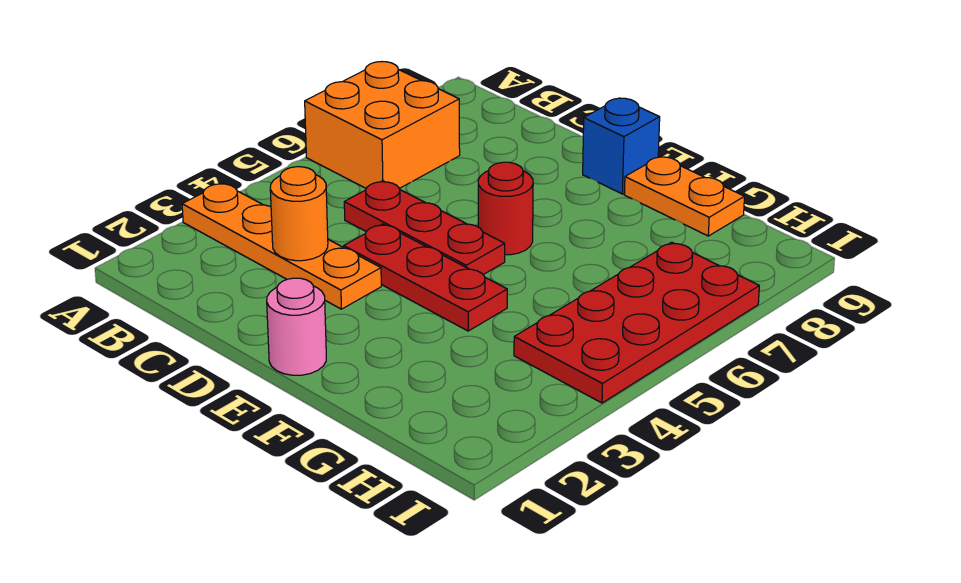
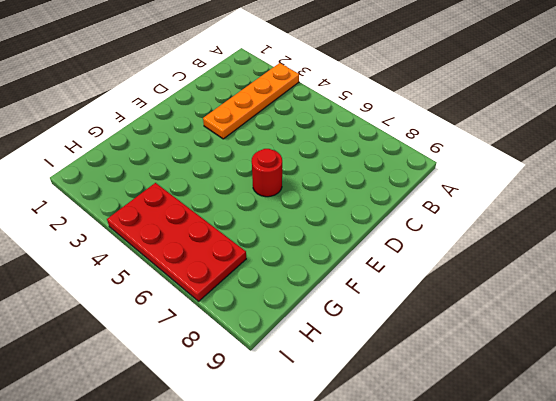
none -> orange 2x2 brick [305,62,460,188]
none -> red 1x3 plate [344,181,505,275]

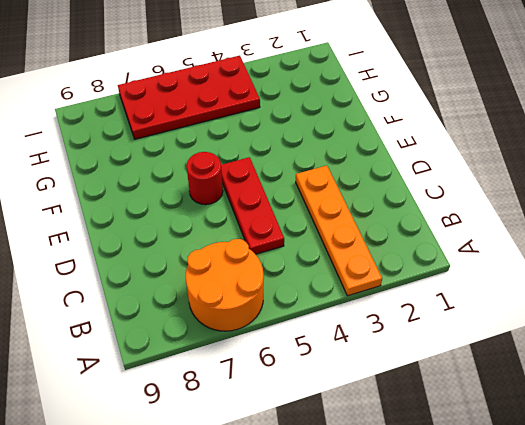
orange 2x2 round brick [186,239,264,331] -> orange 2x2 brick [305,62,460,188]
none -> red 1x3 plate [344,224,507,331]
none -> pink 1x1 round brick [267,278,326,375]

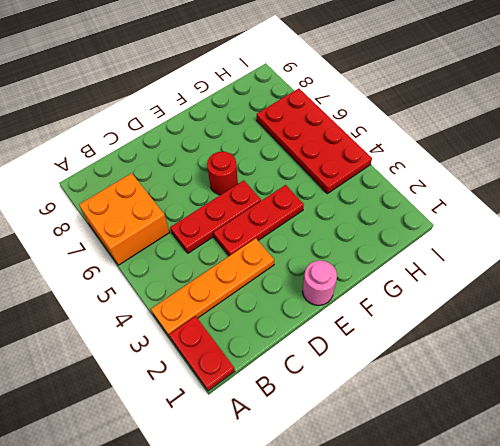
red 1x2 plate [169,316,235,391] -> none
none -> blue 1x1 brick [583,98,660,194]
none -> orange 1x2 plate [624,156,744,236]

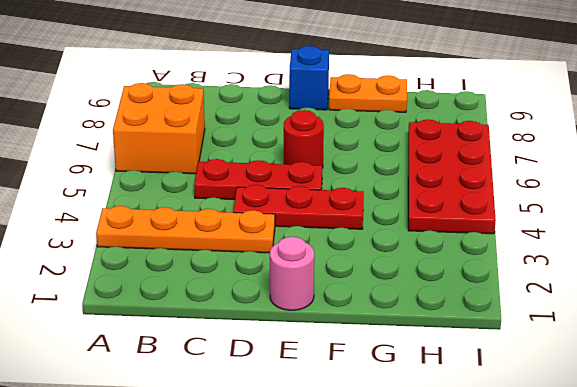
none -> orange 1x1 round brick [270,167,328,261]

